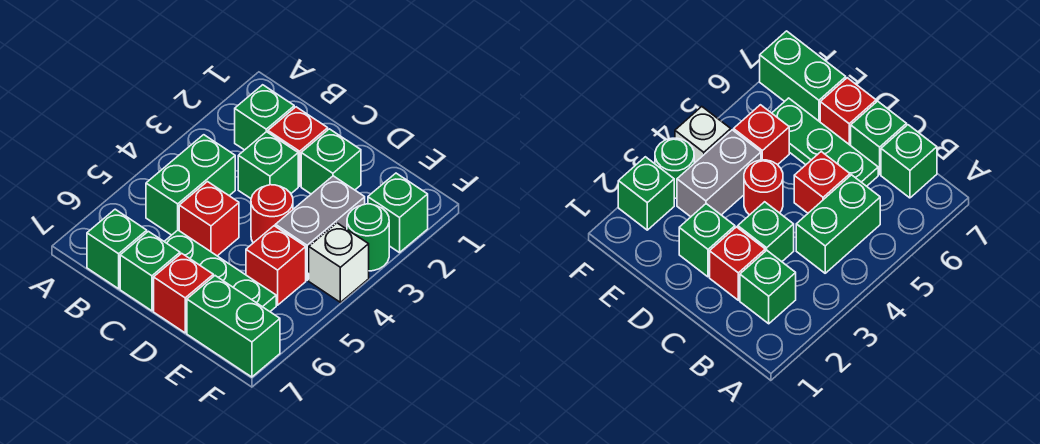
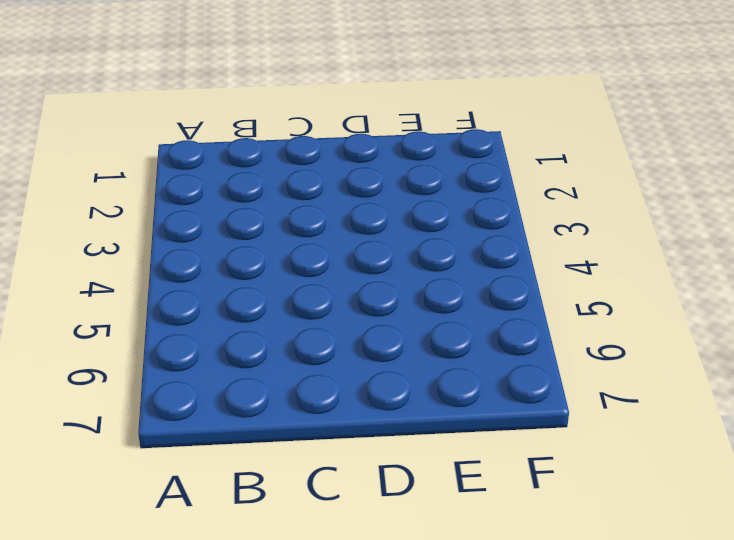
none -> green 1x1 brick [235,85,294,150]
none -> green 1x2 brick [146,135,235,235]
none -> green 1x1 brick [87,209,147,289]

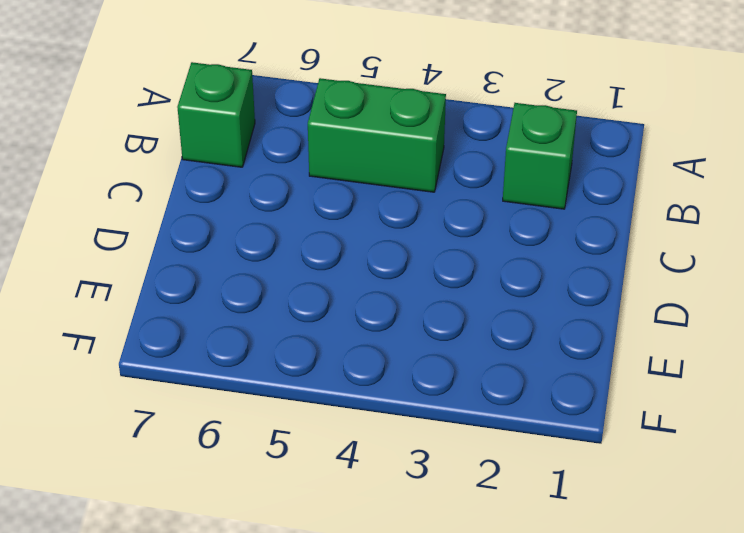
none -> red 1x1 brick [268,107,328,186]
none -> green 1x1 brick [238,132,298,198]
none -> red 1x1 brick [179,182,239,256]

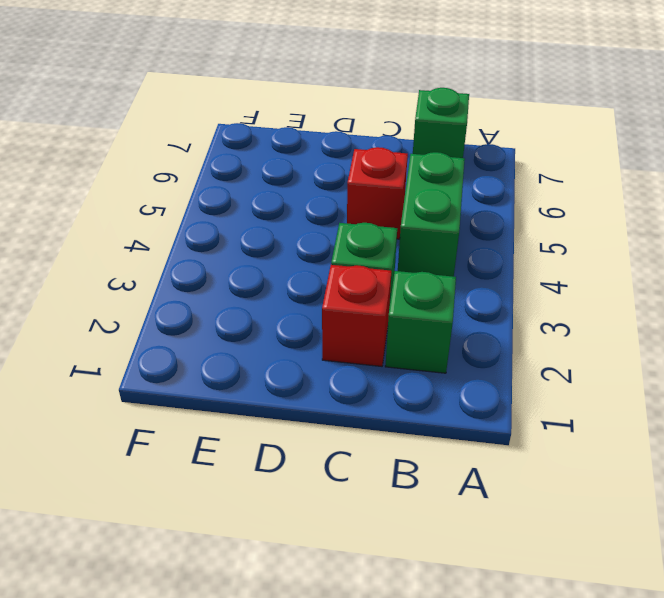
none -> green 1x3 plate [164,230,276,311]
none -> green 1x1 brick [120,231,180,311]
none -> green 1x1 brick [301,129,361,194]

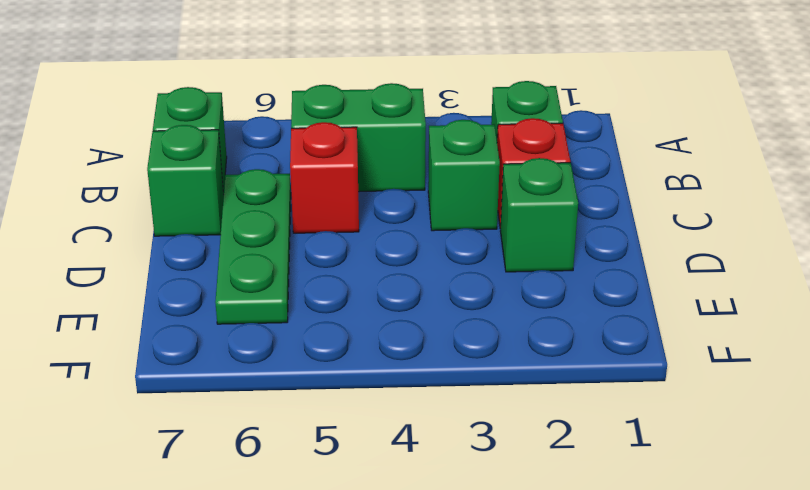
none -> red 1x1 round brick [251,185,293,243]
none -> red 1x1 brick [154,253,213,333]
none -> grey 1x2 brick [275,176,365,280]

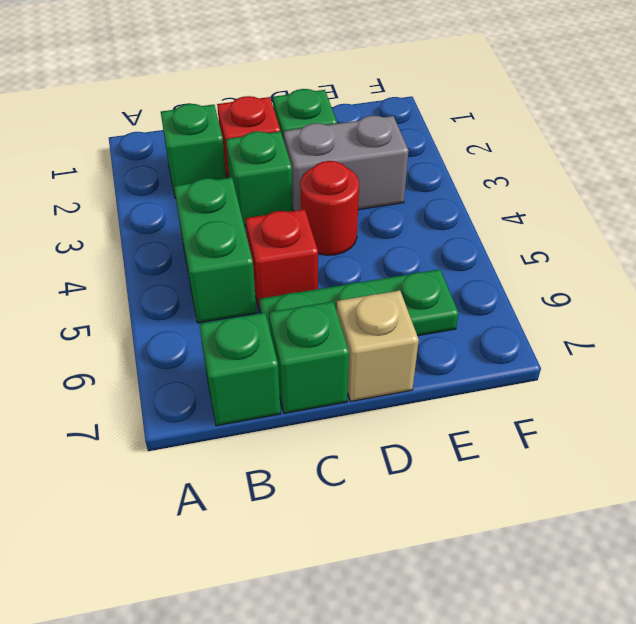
grey 1x2 brick [284,116,409,211] -> grey 1x2 brick turned to [275,176,365,280]
tan 1x1 brick [337,290,419,401] -> red 1x1 brick [154,253,213,333]
none -> red 1x1 brick [246,226,306,305]
none -> green 1x2 brick [187,276,280,377]
none -> green 1x1 brick [368,173,428,253]

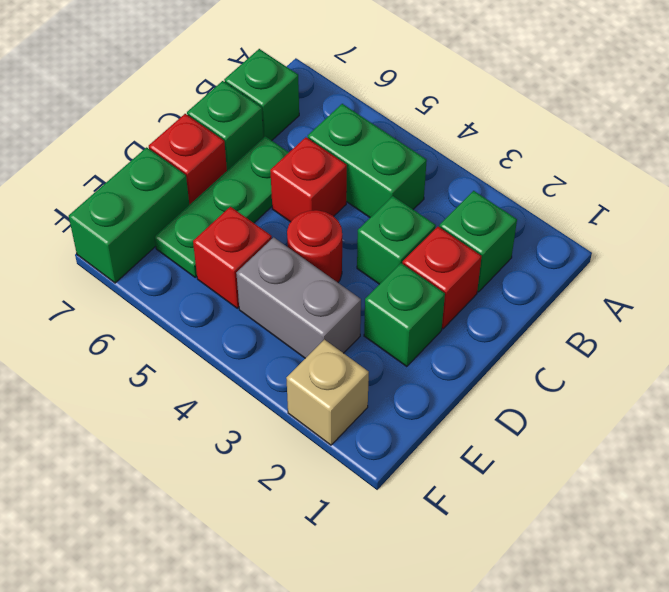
tan 1x1 brick [286,340,369,445] -> green 1x1 brick [368,173,428,253]
none -> green 1x1 round brick [347,204,389,271]
none -> white 1x1 brick [309,223,369,302]

